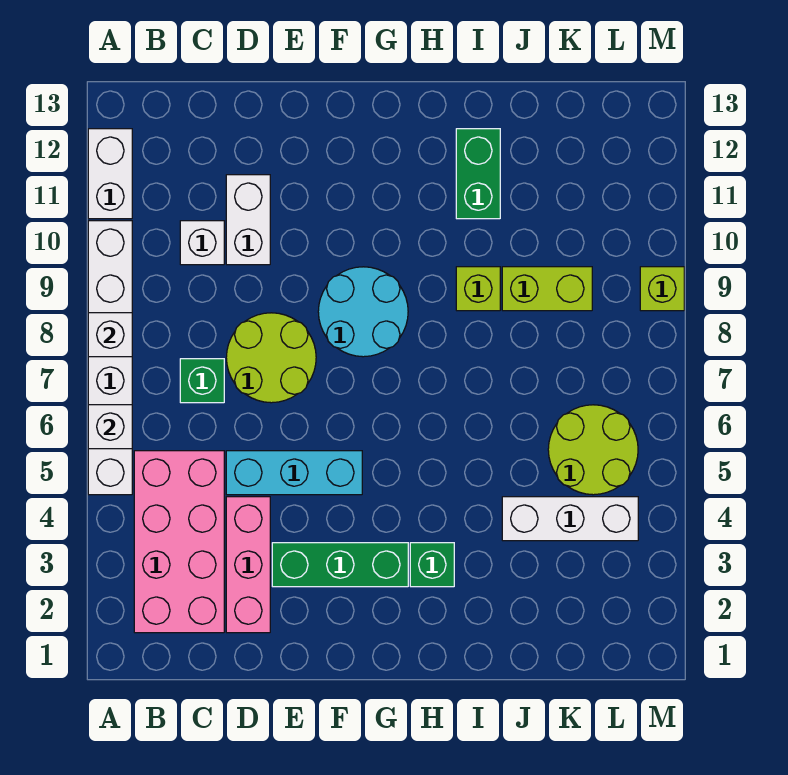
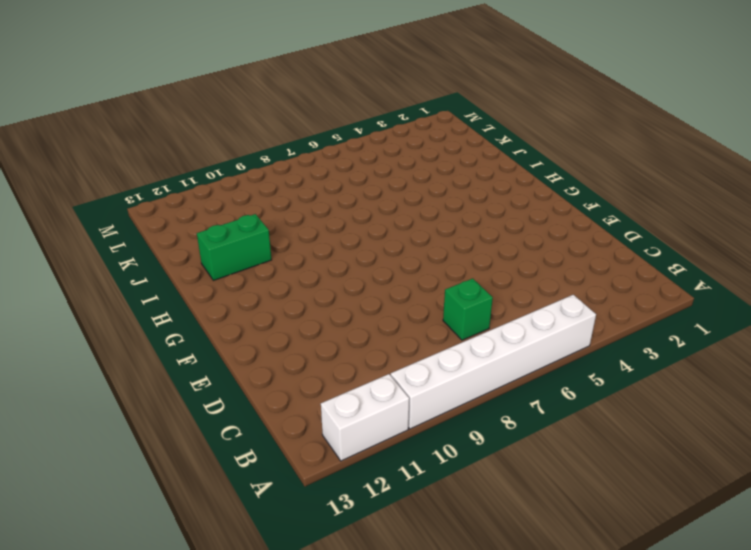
none -> pink 2x4 brick [134,451,224,633]
none -> white 1x1 brick [180,221,224,265]
none -> pink 1x3 brick [226,497,270,633]

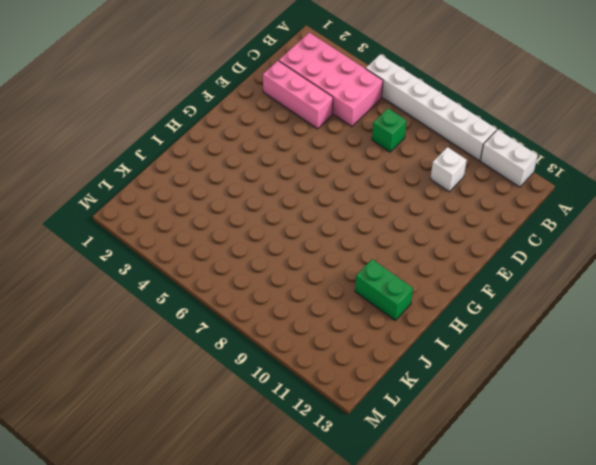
none -> cyan 1x3 brick [226,451,362,495]
none -> lime 2x2 round brick [226,313,316,403]
none -> white 1x2 brick [226,175,270,265]

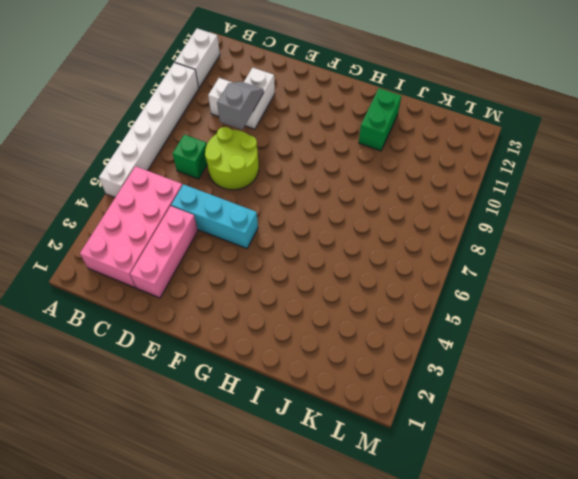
grey 1x2 slope [217,82,264,130] -> none
none -> green 1x3 brick [272,543,408,587]
none -> cyan 2x2 round brick [318,267,408,357]
none -> green 1x1 brick [410,543,454,587]

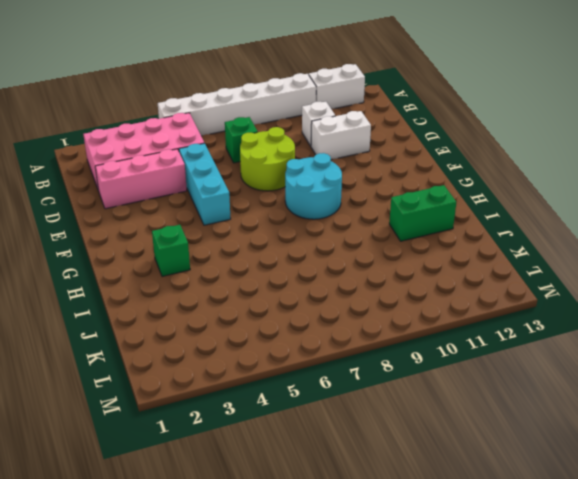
none -> green 1x3 brick [272,543,408,587]
none -> lime 1x1 brick [456,267,500,311]
none -> white 1x3 brick [502,497,638,541]

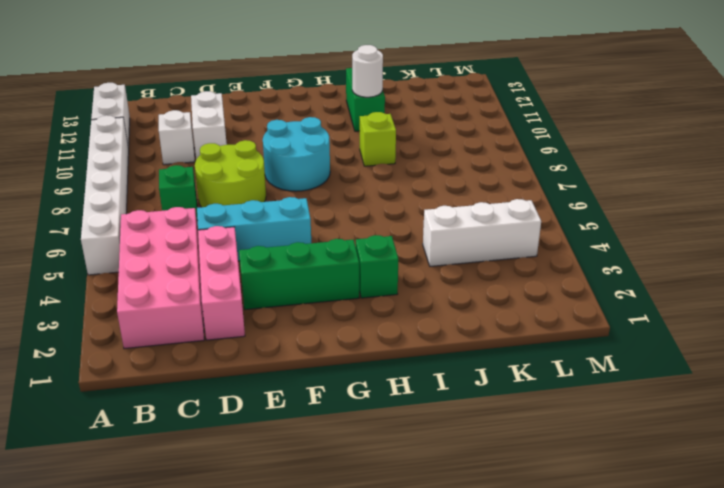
white 1x1 round brick [352,45,383,97] -> none
none -> lime 1x2 brick [502,267,592,311]
none -> lime 2x2 round brick [548,405,638,495]
none -> lime 1x1 brick [640,267,684,311]

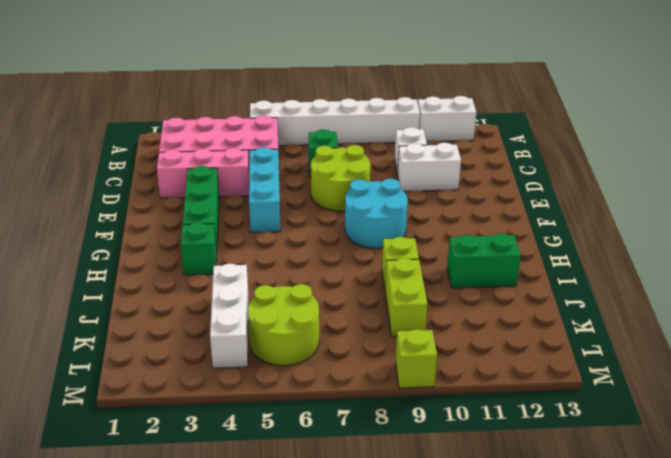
none -> white 1x1 brick [88,405,132,449]
none -> white 1x1 brick [88,313,132,357]

